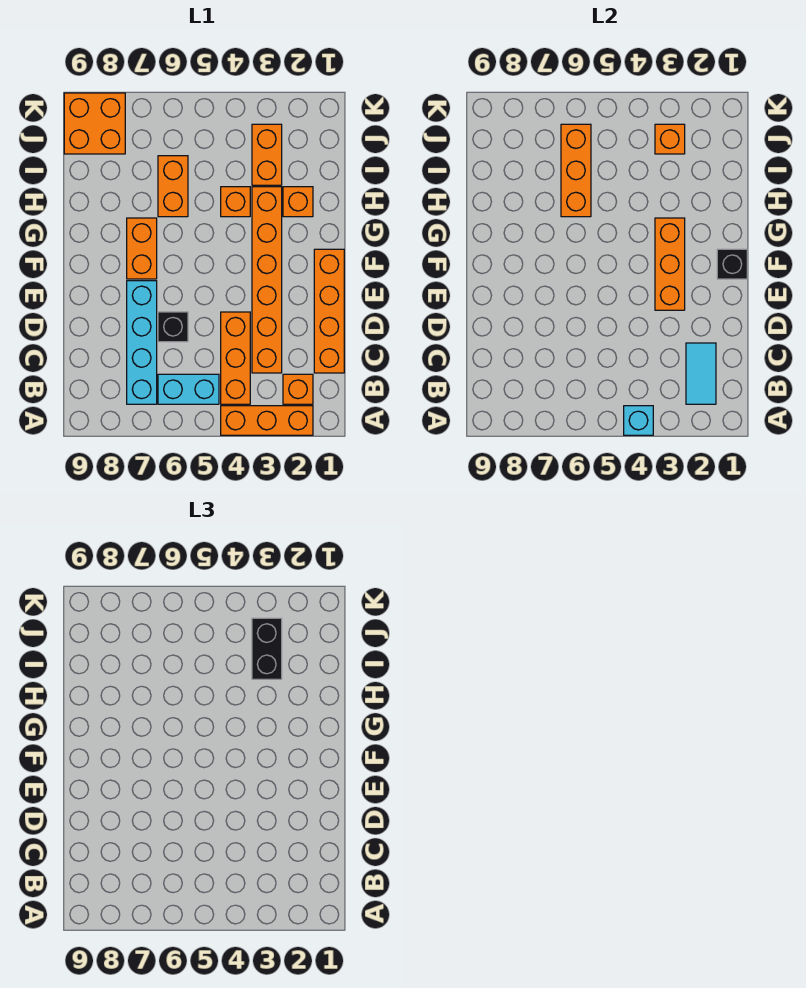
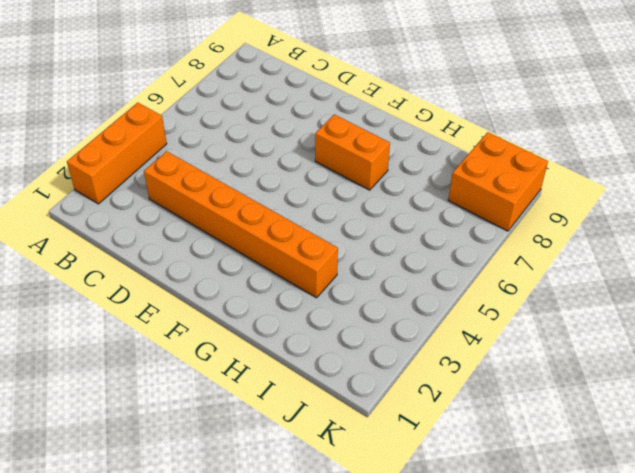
none -> orange 1x1 brick [283,374,313,404]
none -> orange 1x3 brick [221,312,250,404]
none -> cyan 1x2 brick [158,374,219,404]

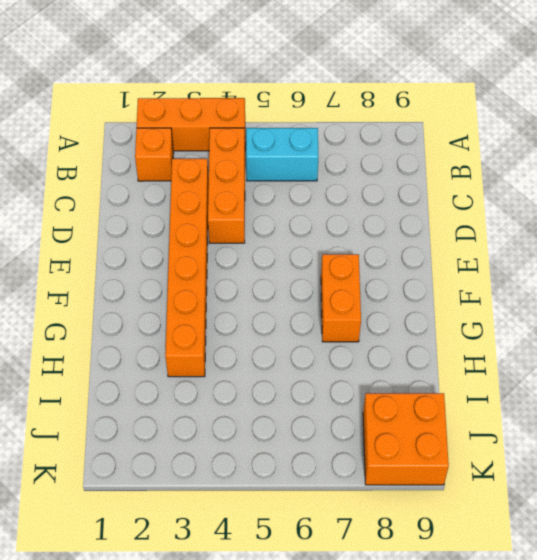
none -> cyan 1x4 brick [127,281,157,404]
none -> orange 1x4 brick [314,249,344,373]
none -> black 1x1 brick [158,312,188,342]

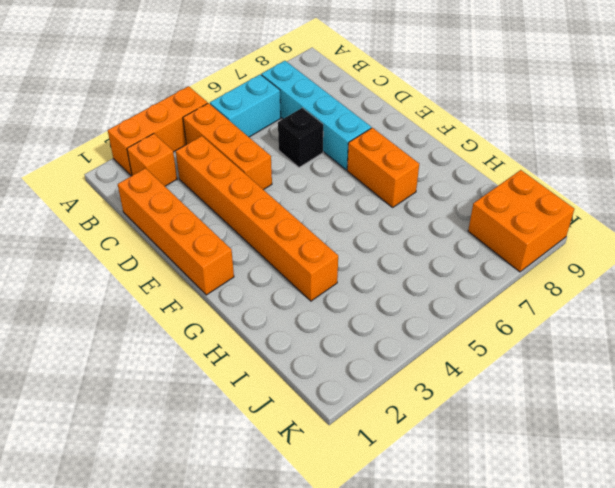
none -> orange 1x1 brick [283,187,313,217]
none -> orange 1x1 brick [221,187,250,217]
none -> orange 1x2 brick [158,156,188,217]

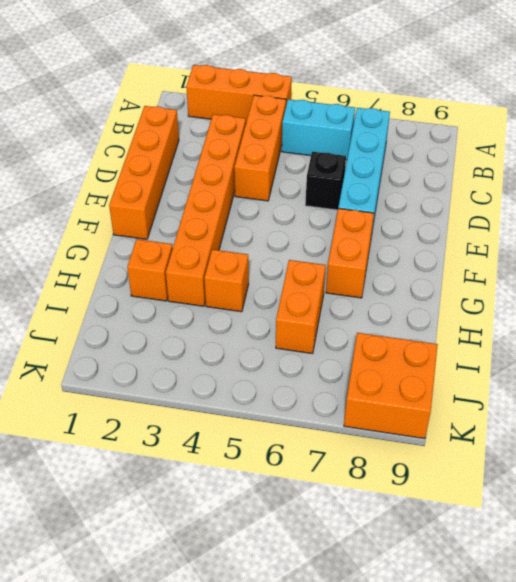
none -> orange 1x1 brick [283,374,313,404]
none -> orange 1x2 brick [252,124,282,185]
none -> cyan 1x1 brick [624,406,653,435]

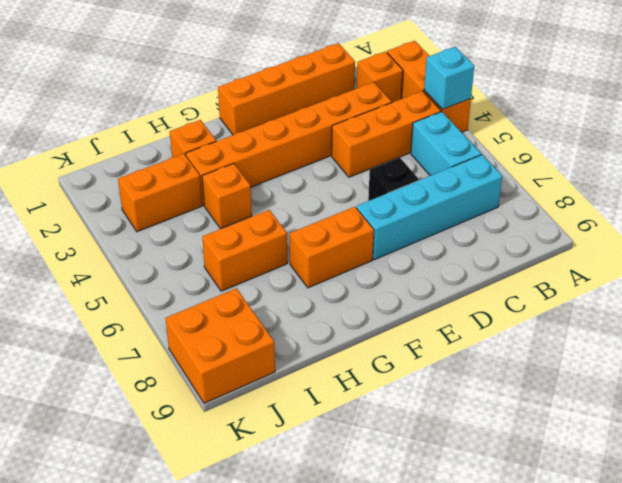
none -> cyan 1x2 tile [686,343,716,404]
none -> orange 1x3 brick [655,218,685,310]
none -> black 1x1 brick [717,249,747,279]

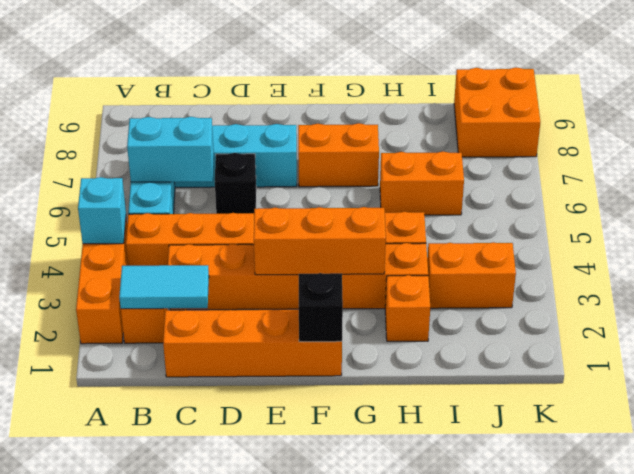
cyan 1x2 brick [127,117,214,182] -> none
none -> orange 1x3 brick [561,124,591,217]
none -> orange 1x1 brick [655,124,685,154]
none -> black 1x2 brick [252,618,282,679]

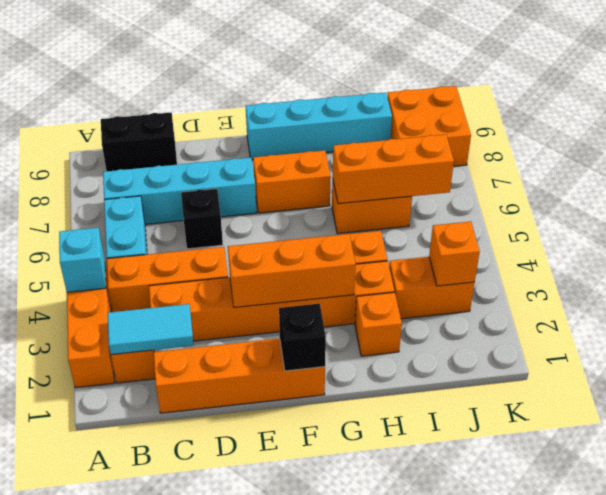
black 1x2 brick [101,113,177,171] -> black 1x2 brick moved to [252,618,282,679]
cyan 1x4 brick [246,93,392,160] -> none

